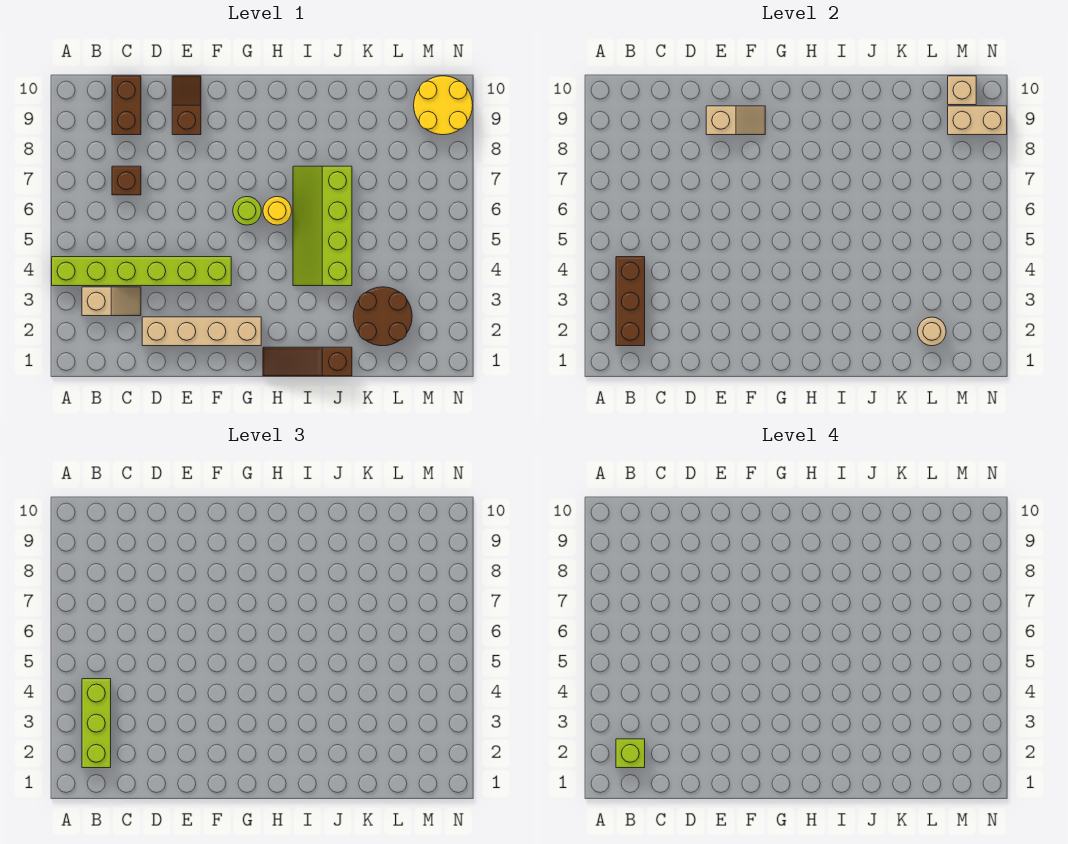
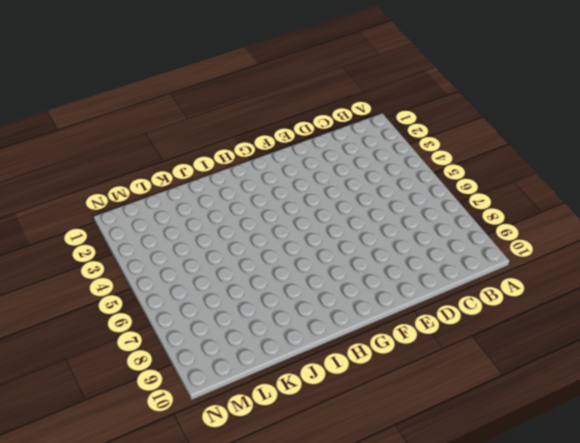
none -> lime 1x6 brick [52,257,231,286]
none -> tan 1x2 slope [82,287,141,316]
none -> brown 1x1 brick [112,166,141,195]

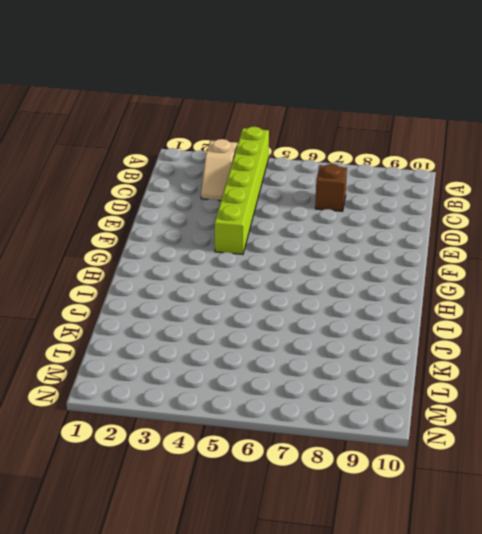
none -> brown 1x2 brick [112,76,141,135]
none -> tan 1x4 brick [142,317,261,346]
none -> brown 1x2 slope [172,76,201,135]

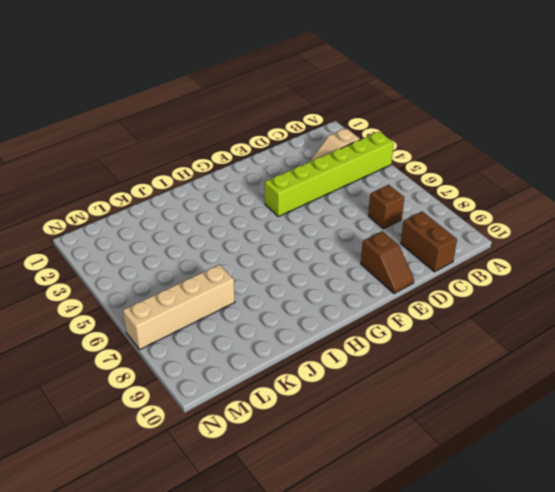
tan 1x4 brick [123,265,235,349] -> tan 1x4 brick moved to [142,317,261,346]
none -> lime 1x1 round brick [233,197,261,225]
none -> brown 1x3 slope [263,347,352,376]
none -> yellow 1x1 round brick [263,197,292,225]

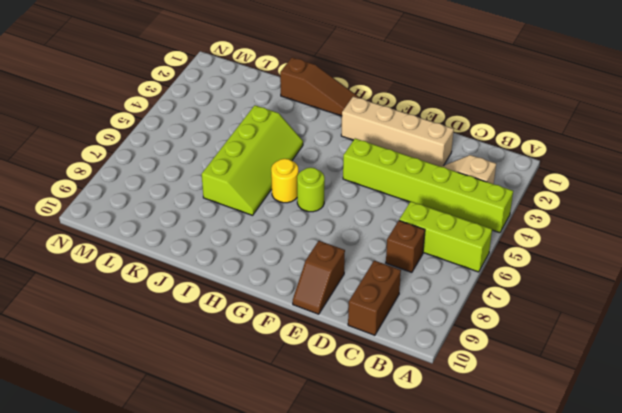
lime 1x3 brick [399,201,492,272] -> lime 1x3 brick turned to [82,679,111,768]
none -> brown 2x2 round brick [353,287,412,346]
none -> yellow 2x2 round brick [414,76,473,135]
none -> brown 1x3 brick [616,257,645,346]

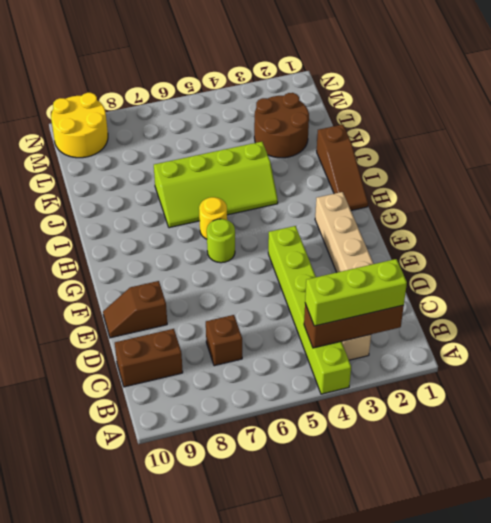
none -> tan 1x2 slope [706,106,765,135]
none -> tan 1x1 round brick [918,317,946,346]
none -> tan 1x2 brick [948,106,1007,135]

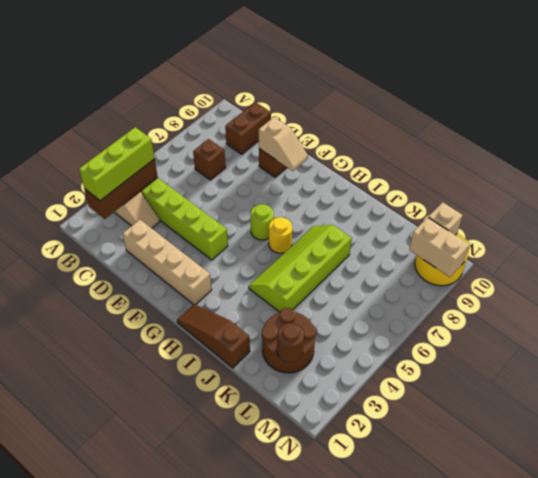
brown 1x1 round brick [277,323,304,363] -> tan 1x1 round brick [918,317,946,346]
none -> lime 1x1 brick [616,739,645,768]

